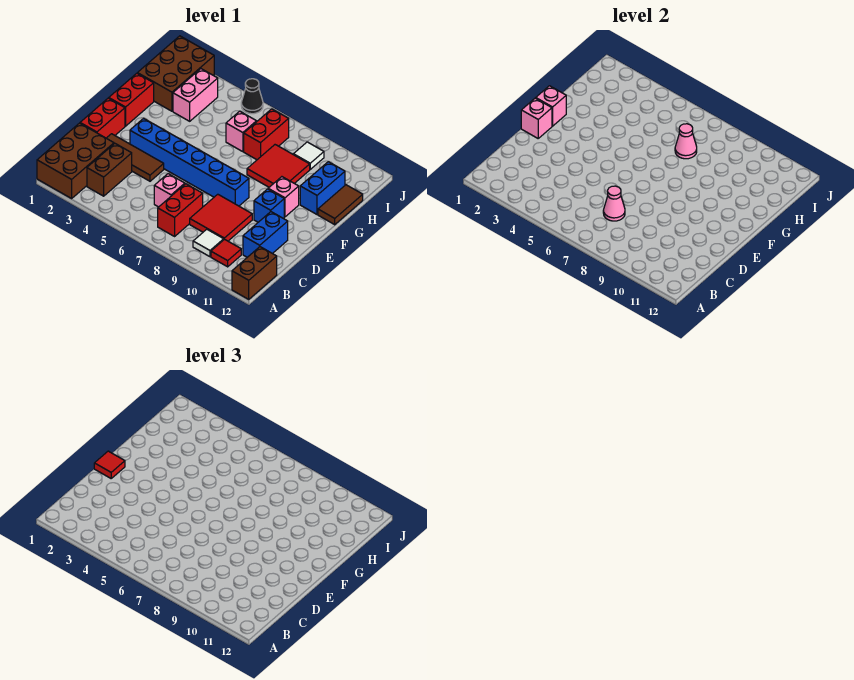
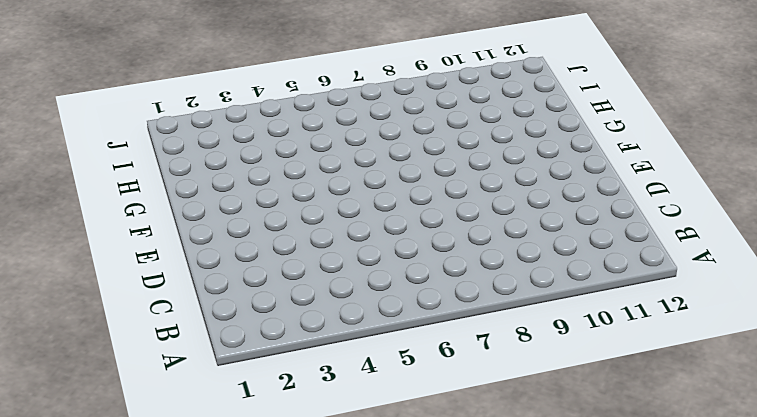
none -> brown 2x3 brick [37,123,114,198]
none -> brown 1x2 brick [232,247,277,299]
none -> brown 1x2 brick [87,144,132,196]

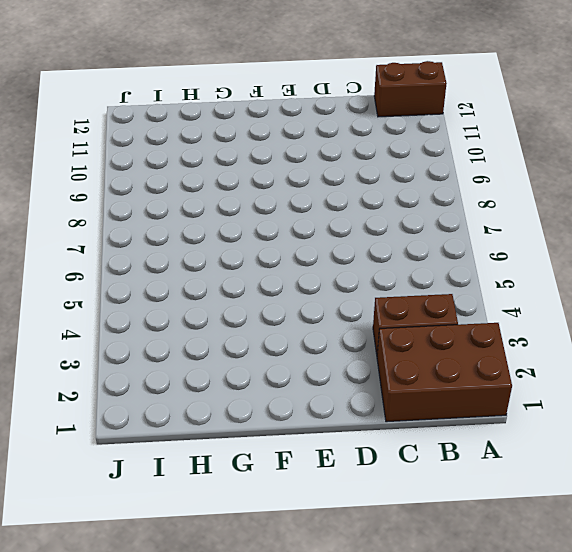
none -> red 1x2 brick [158,184,203,236]
none -> white 1x1 tile [193,229,224,257]
none -> red 1x1 tile [211,239,241,267]

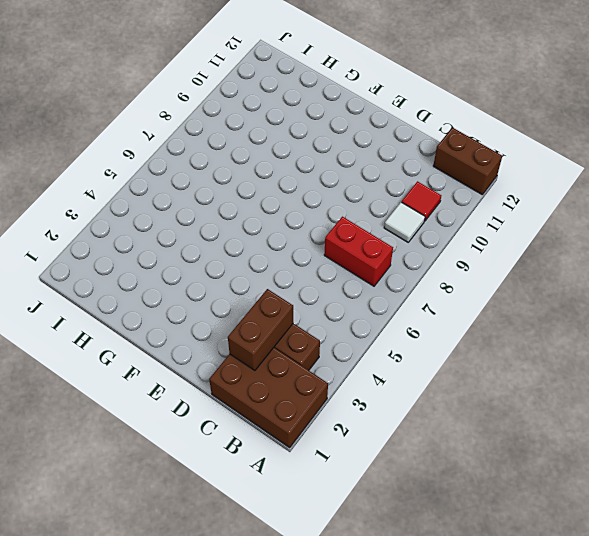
brown 1x2 brick [228,289,293,371] -> none
none -> pink 1x1 brick [154,174,185,207]
none -> red 2x2 tile [190,194,252,241]
none -> blue 1x2 brick [243,212,288,257]

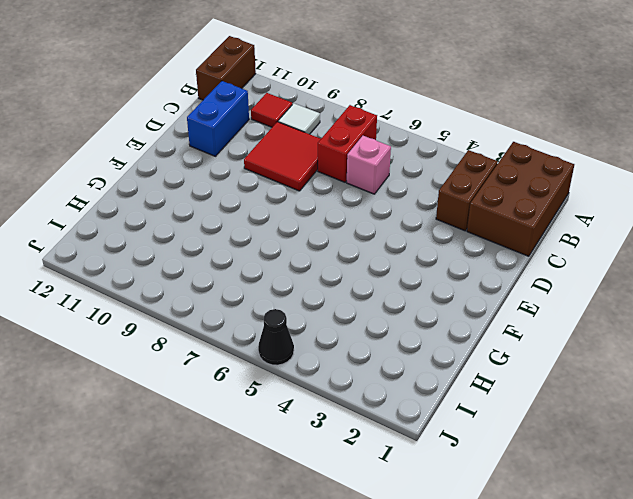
none -> red 1x2 brick [80,98,125,138]
none -> brown 1x3 tile [107,134,164,181]
none -> blue 1x6 brick [130,118,249,206]

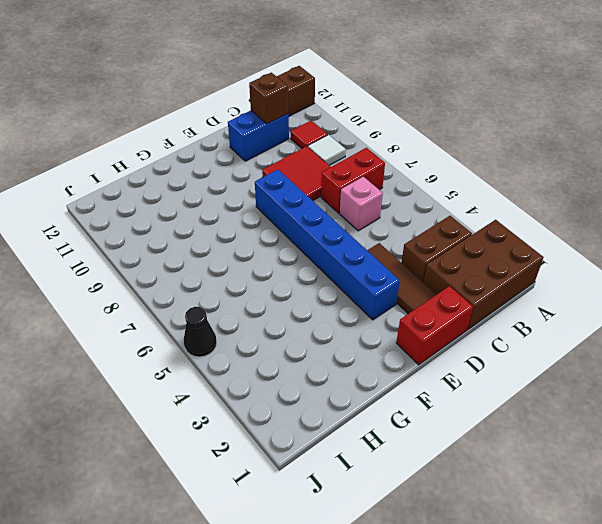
brown 1x1 brick [249,73,288,124] -> none
none -> blue 1x1 brick [254,189,284,222]
none -> red 1x2 brick [109,73,154,126]
none -> pink 1x1 brick [268,177,299,217]

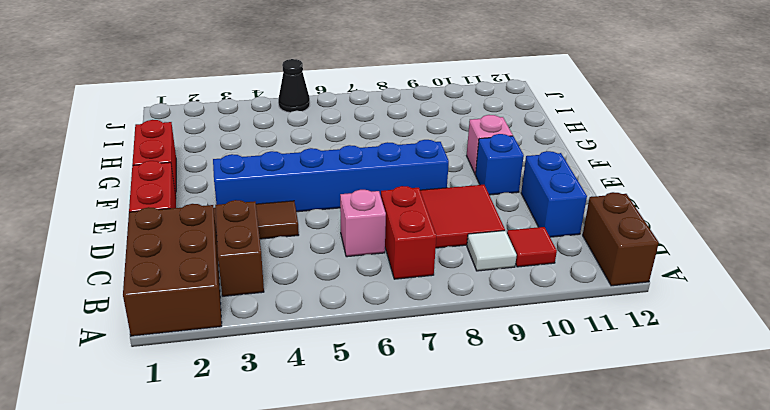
none -> red 2x2 tile [247,145,310,187]
none -> blue 1x2 brick [300,162,345,214]
none -> brown 1x2 tile [318,185,363,225]

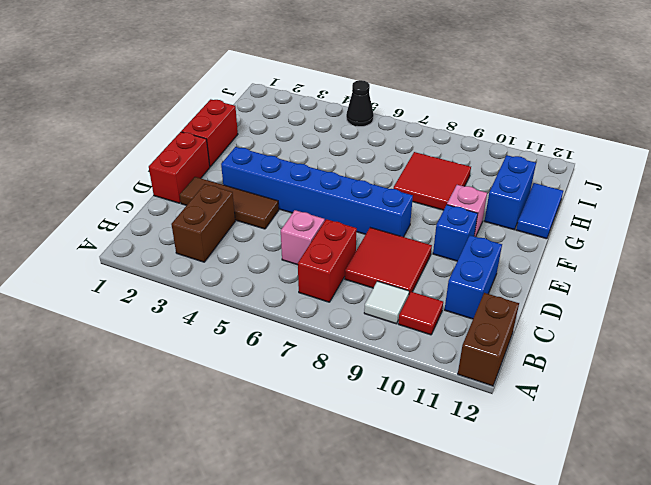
blue 1x2 tile [516,183,563,239] -> brown 1x2 tile [318,185,363,225]
none -> brown 2x3 brick [37,123,114,198]
none -> brown 2x3 brick [137,36,214,111]
none -> pink 1x2 brick [173,69,218,121]

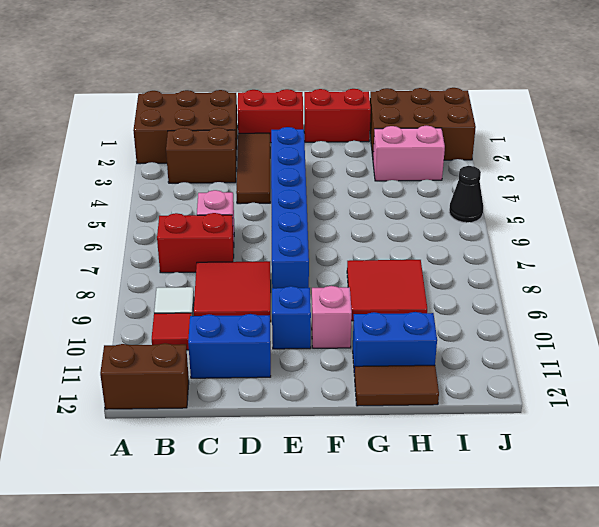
none -> pink 1x1 brick [226,111,257,152]
none -> red 1x2 brick [244,109,289,160]
none -> white 1x1 tile [293,142,324,169]

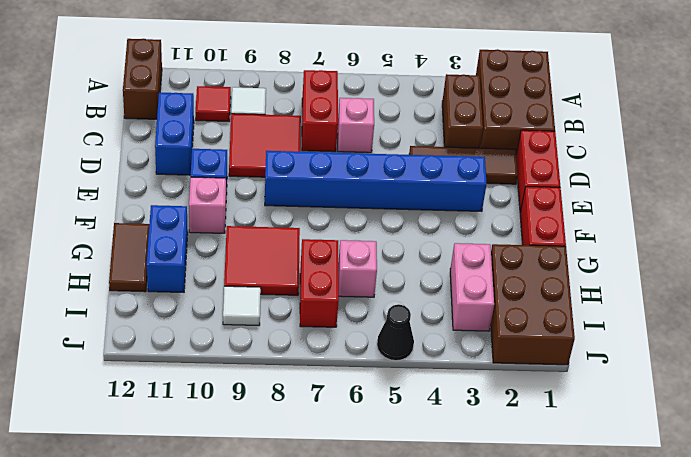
none -> pink 1x1 cone [603,186,625,221]
none -> pink 1x1 brick [521,98,552,138]
none -> pink 1x1 brick [536,86,566,126]

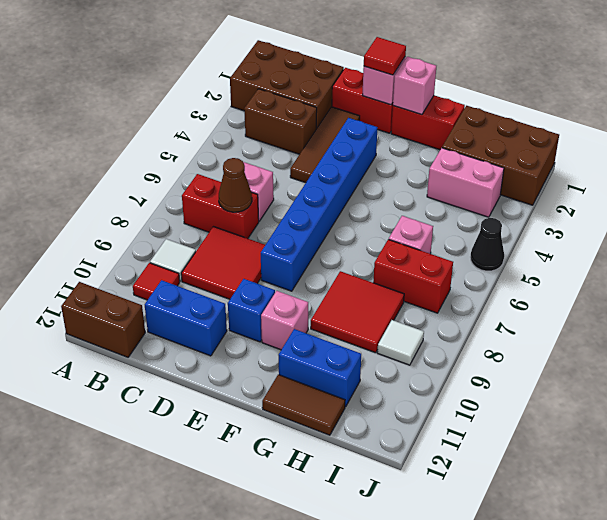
brown 1x1 cone [219,158,252,212] -> pink 1x1 cone [603,186,625,221]
none -> pink 1x1 cone [675,124,697,159]

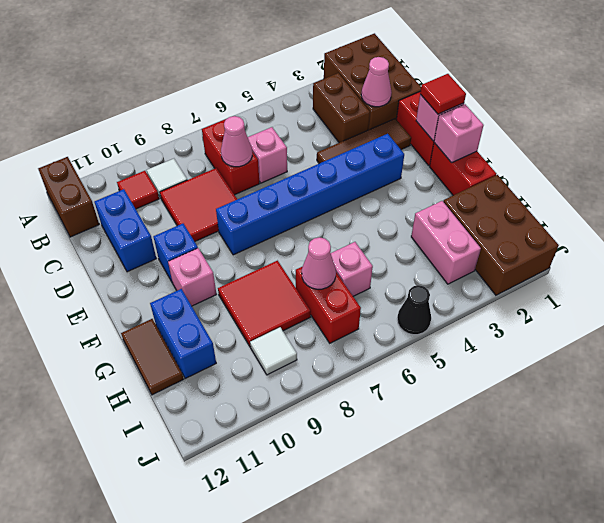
pink 1x1 cone [361,57,392,107] -> none

